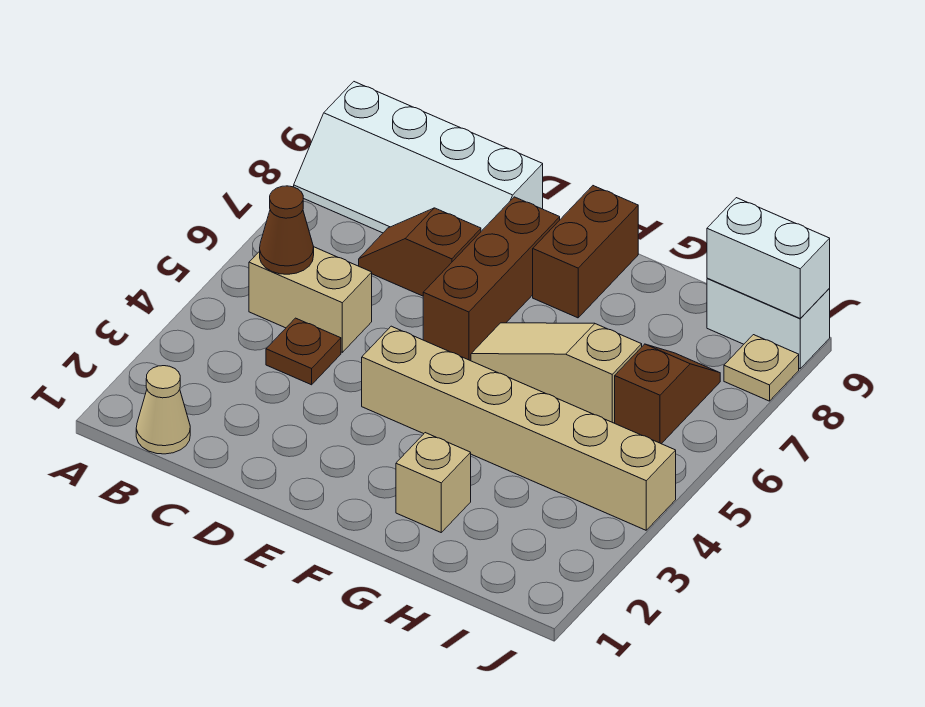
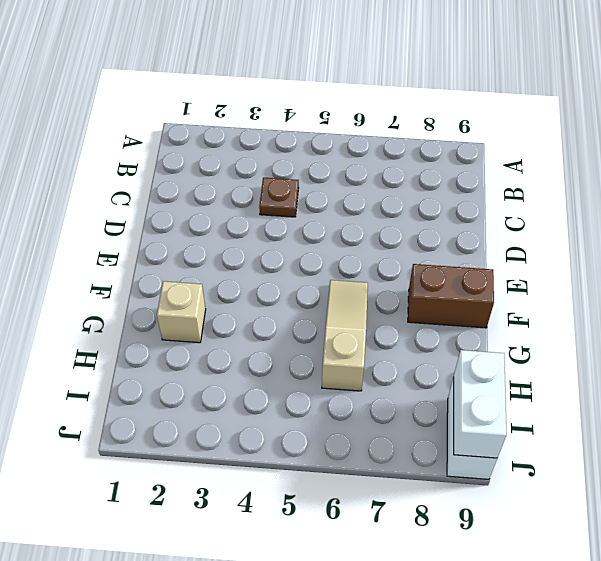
none -> white 2x4 slope [294,82,543,233]
none -> tan 1x1 cone [136,366,190,454]
none -> tan 1x2 brick [249,247,372,352]

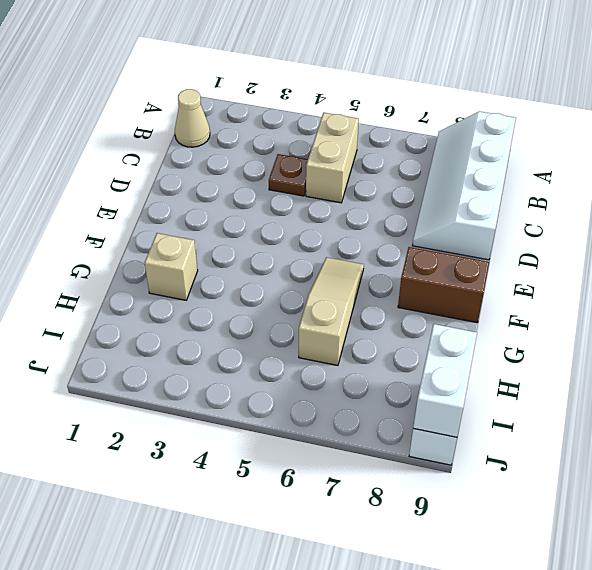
none -> brown 1x2 slope [359,208,481,296]
none -> tan 1x6 brick [362,326,676,530]
none -> brown 1x3 brick [423,197,560,360]

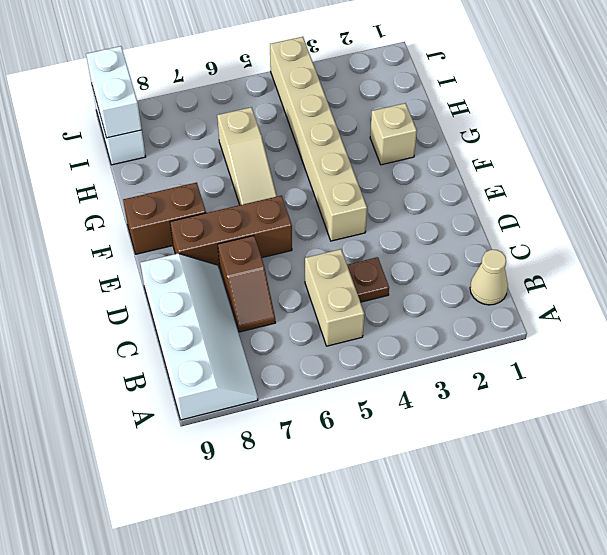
none -> brown 1x2 slope [615,344,720,444]
none -> tan 1x1 plate [724,335,799,401]
none -> brown 1x1 cone [260,186,314,274]

